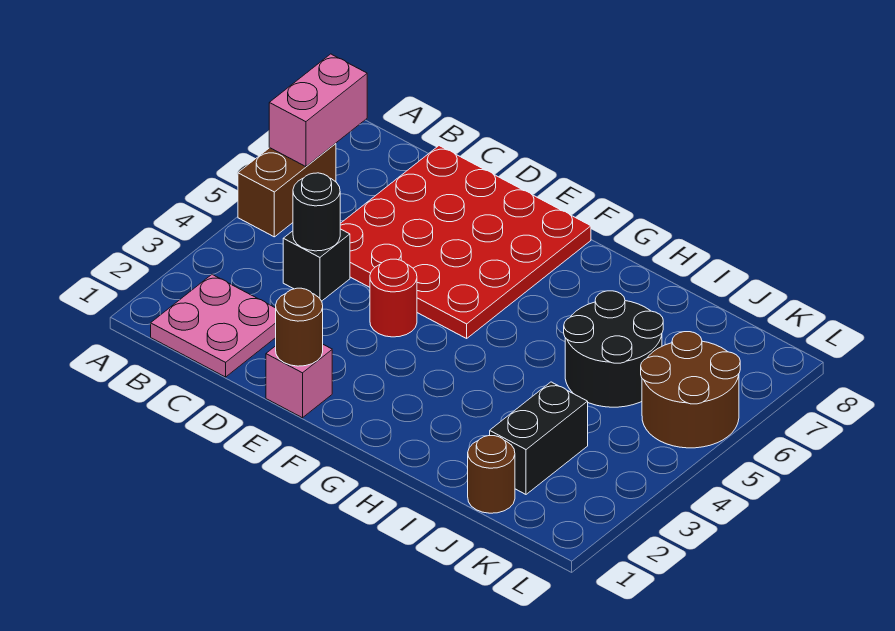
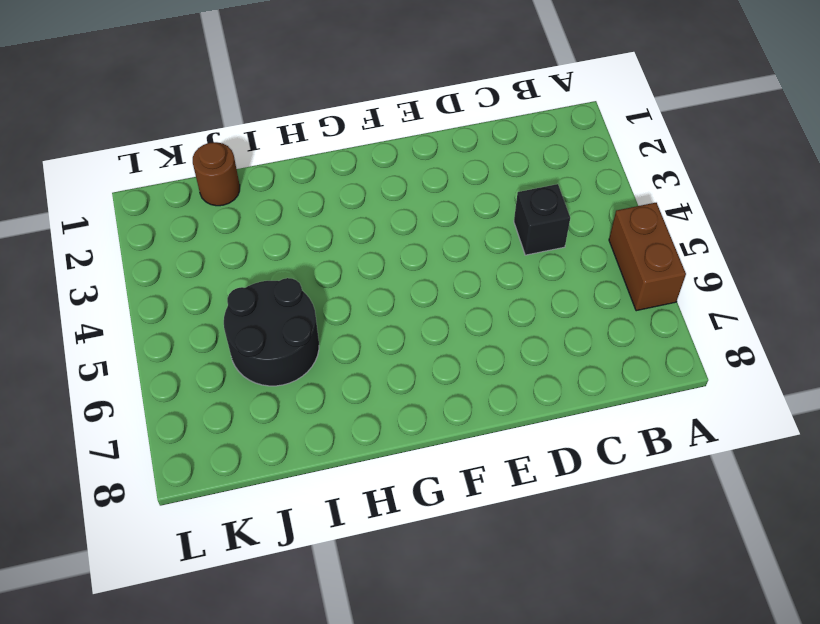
none -> pink 2x2 plate [151,274,276,377]
none -> red 4x4 plate [340,146,591,338]
none -> pink 1x1 brick [266,345,332,418]

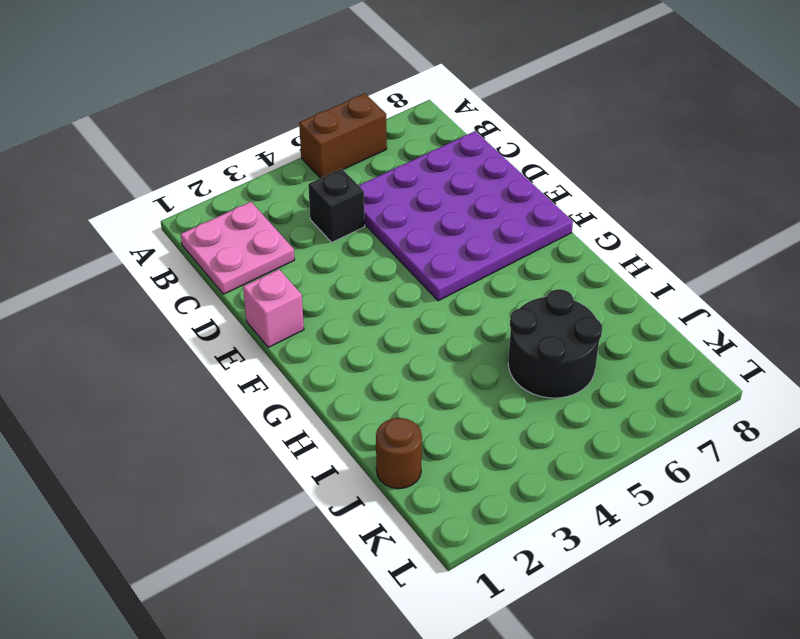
purple 4x4 plate [358,131,573,301] -> red 4x4 plate [340,146,591,338]
none -> red 1x1 round brick [370,259,417,337]
none -> black 1x2 brick [490,382,588,494]
none -> brown 2x2 round brick [641,332,740,448]

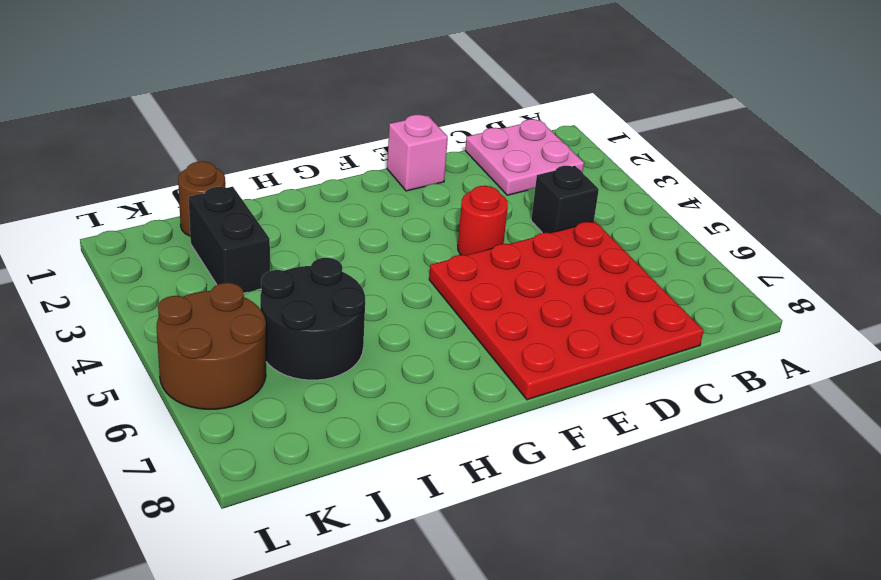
none -> brown 1x2 brick [238,143,336,237]
none -> pink 1x2 brick [269,54,367,167]
none -> black 1x1 round brick [293,173,340,251]

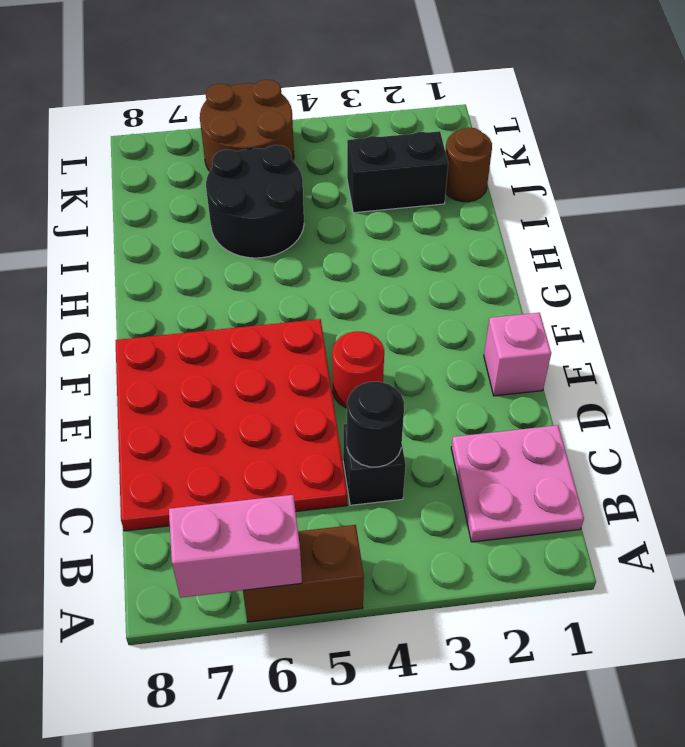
none -> brown 1x1 round brick [276,288,323,366]

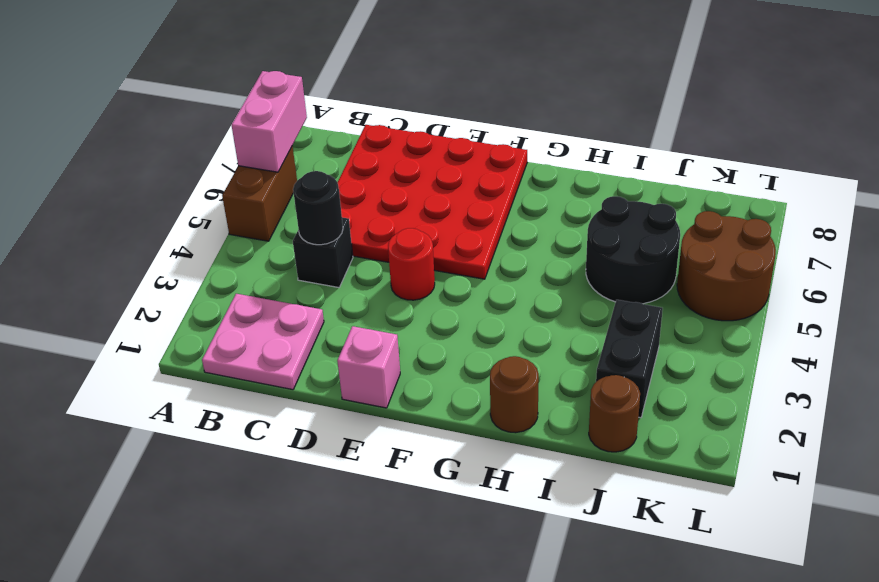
brown 1x1 round brick [490,356,539,433] -> brown 1x1 round brick moved to [276,288,323,366]

